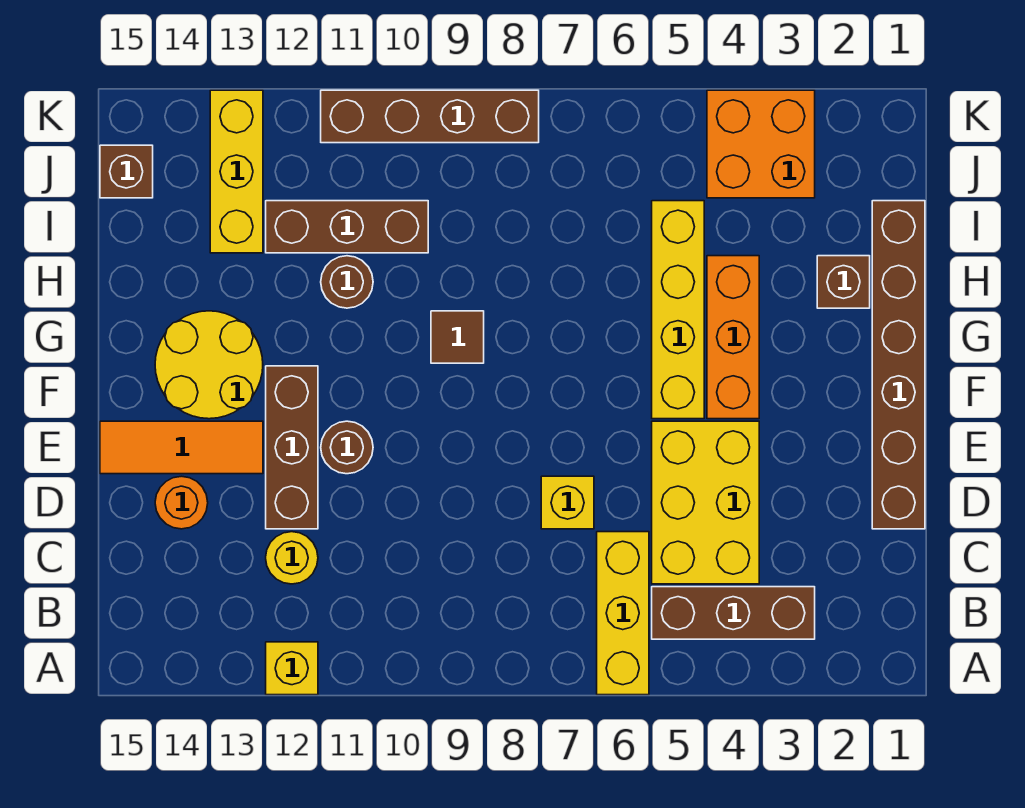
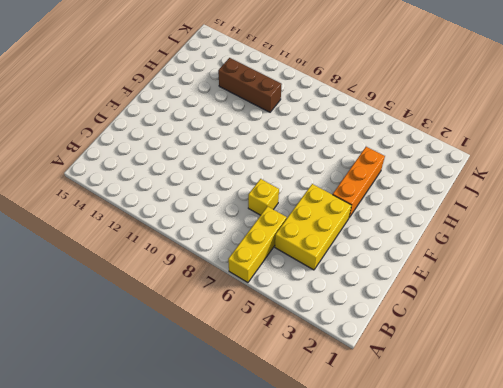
none -> yellow 1x1 brick [266,642,318,695]
none -> brown 1x3 brick [652,587,815,639]
none -> yellow 1x1 round brick [266,532,318,584]

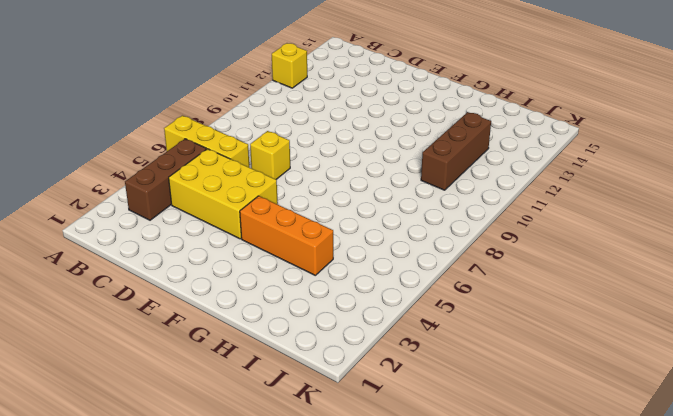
none -> yellow 1x1 round brick [266,532,318,584]
none -> brown 1x6 brick [872,201,925,529]
none -> brown 1x3 brick [266,366,318,529]

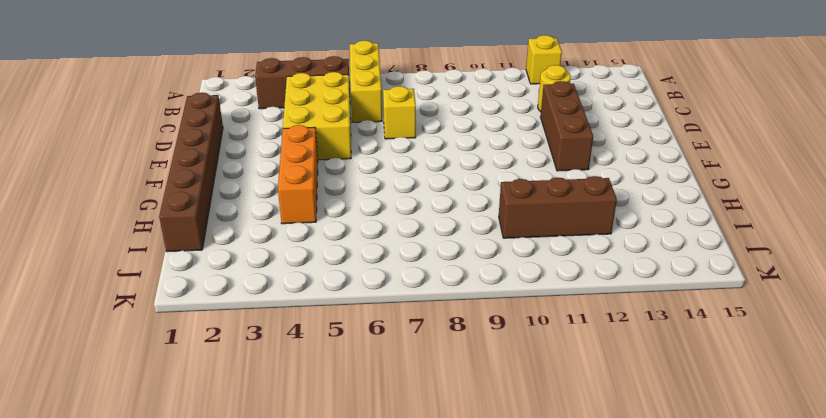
none -> orange 1x1 round brick [155,476,208,529]
none -> brown 1x1 round brick [321,421,373,474]
none -> orange 1x3 tile [100,421,263,474]

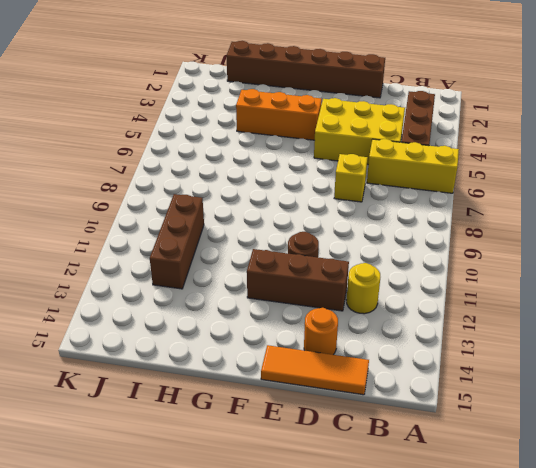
orange 1x3 tile [261,345,369,395] -> orange 1x3 tile turned to [100,421,263,474]
none -> yellow 1x1 brick [266,642,318,695]
none -> yellow 1x4 brick [652,201,704,419]
none -> yellow 2x2 round brick [155,311,263,419]

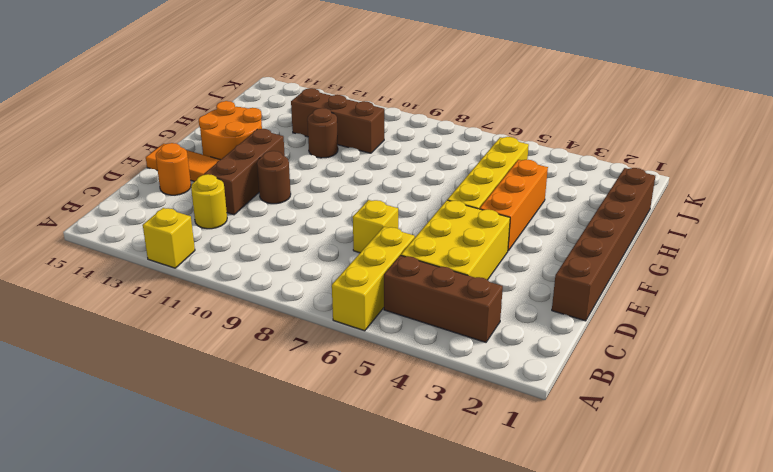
orange 2x2 round brick [199,101,262,160] -> yellow 2x2 round brick [155,311,263,419]
none -> brown 1x1 tile [431,311,484,363]
none -> brown 1x1 brick [817,256,870,308]
none -> yellow 1x3 brick [210,90,263,253]

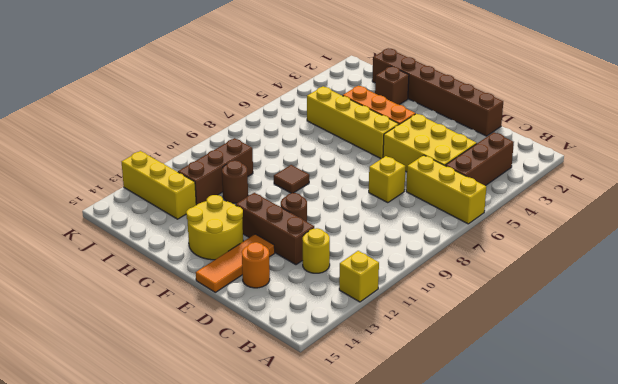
none -> orange 2x2 brick [707,90,815,198]
none -> brown 1x1 brick [100,145,153,198]
none -> brown 1x4 brick [321,90,539,143]

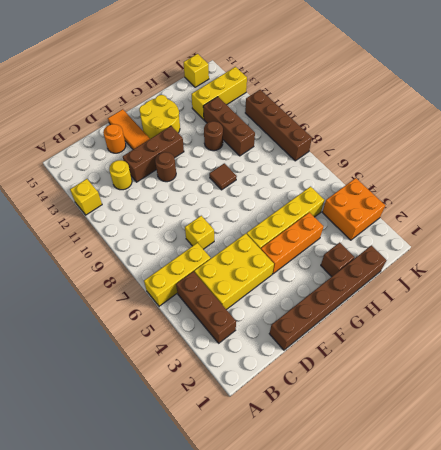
yellow 1x1 brick [184,54,209,87] -> brown 1x1 brick [100,145,153,198]

